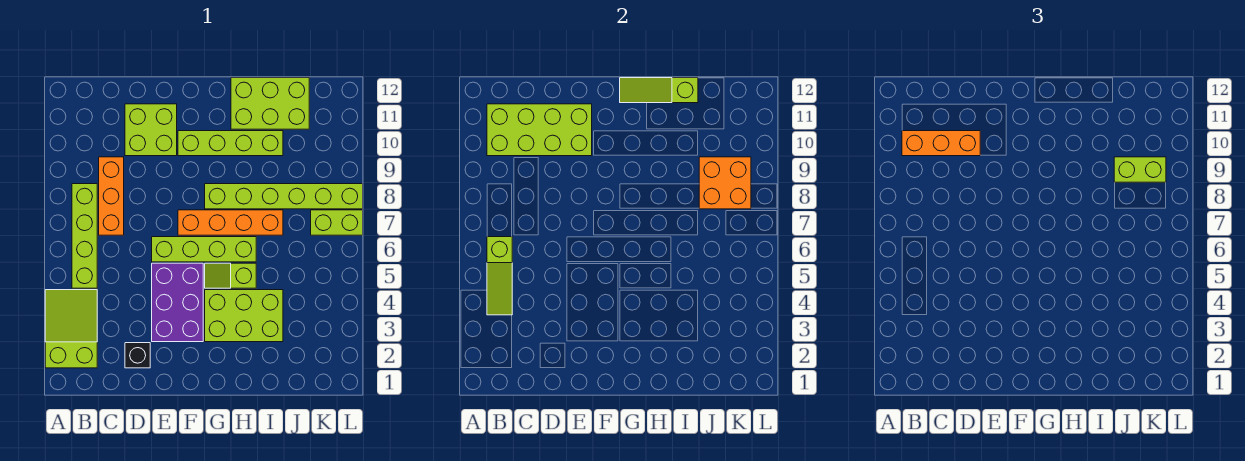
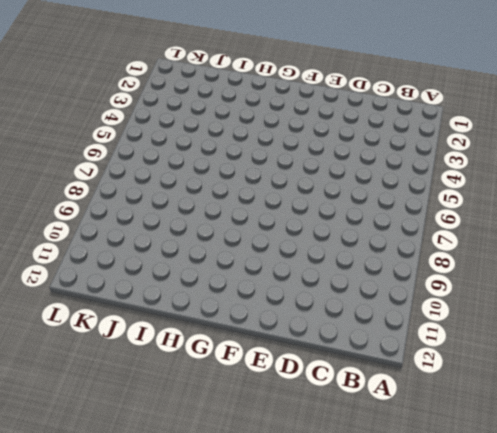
none -> lime 2x3 slope [45,290,97,368]
none -> lime 1x4 brick [72,184,97,288]
none -> orange 1x3 brick [99,157,124,235]

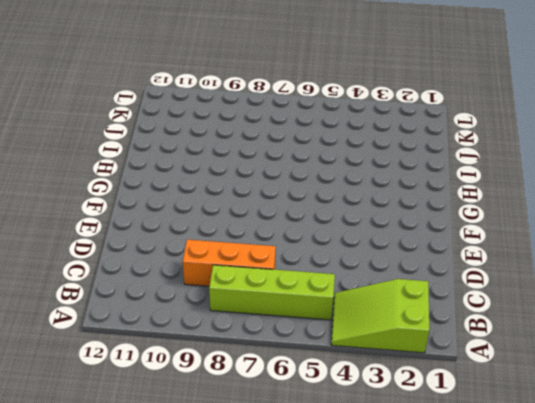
none -> black 1x1 brick [125,343,150,368]
none -> lime 2x2 brick [125,104,177,156]
none -> purple 2x3 brick [152,263,203,342]

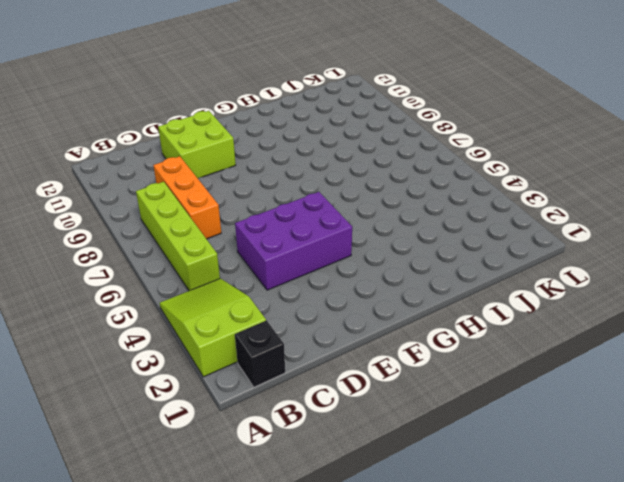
black 1x1 brick [235,320,285,387] -> black 1x1 brick moved to [125,343,150,368]
purple 2x3 brick [235,192,352,290] -> purple 2x3 brick turned to [152,263,203,342]
none -> lime 1x4 brick [152,237,256,262]
none -> orange 1x4 brick [178,210,283,235]
none -> lime 1x4 brick [178,131,283,156]

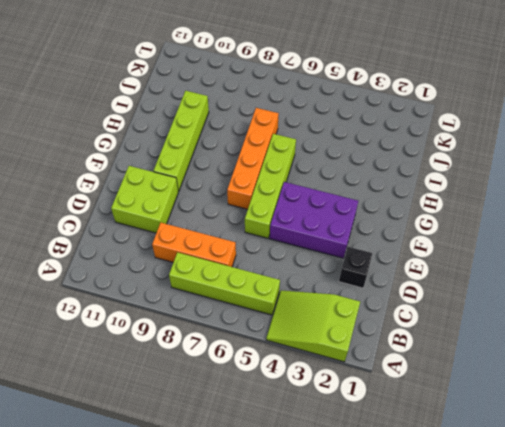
none -> lime 2x3 brick [205,290,283,342]
none -> lime 1x2 slope [205,263,256,288]
none -> lime 1x6 brick [205,184,363,209]

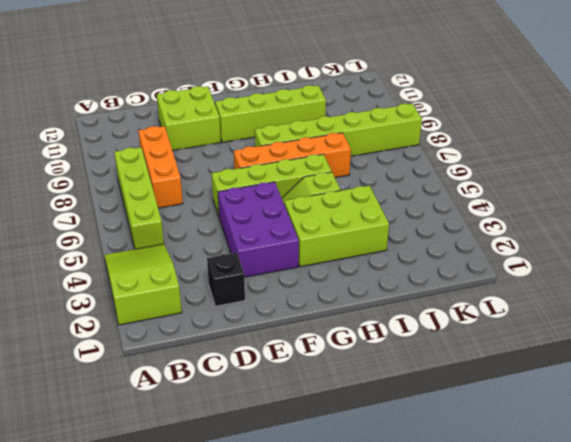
none -> lime 2x3 brick [231,78,309,129]
none -> lime 1x2 brick [311,210,363,235]
none -> lime 1x3 slope [487,237,512,315]

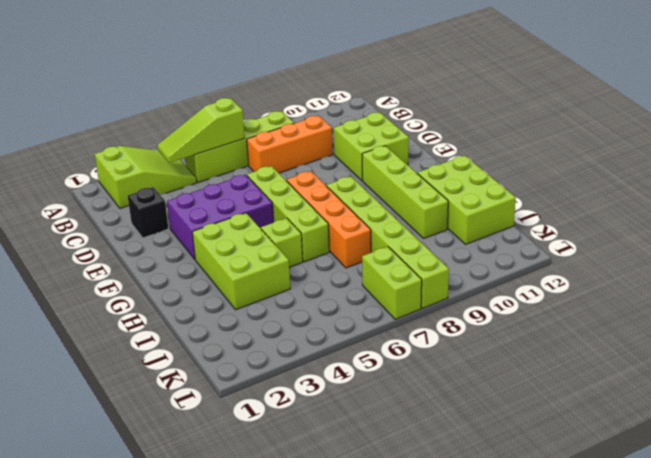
none -> lime 2x4 brick [487,104,592,156]
none -> lime 1x3 slope [620,78,698,103]
none -> orange 2x2 brick [699,157,751,209]

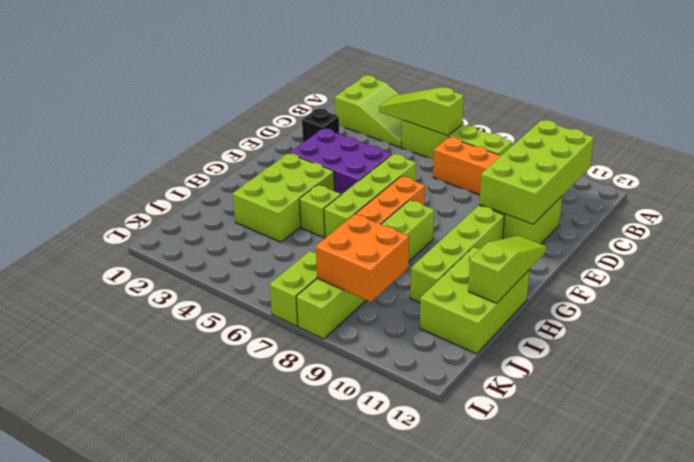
none -> orange 1x3 brick [902,131,980,156]
none -> lime 1x2 brick [1114,157,1166,182]

